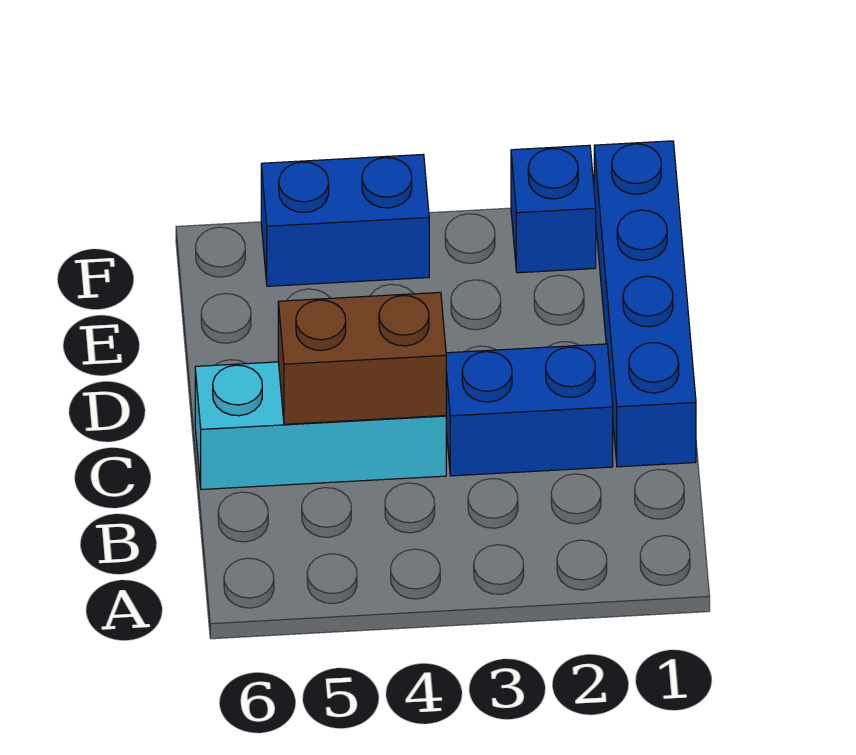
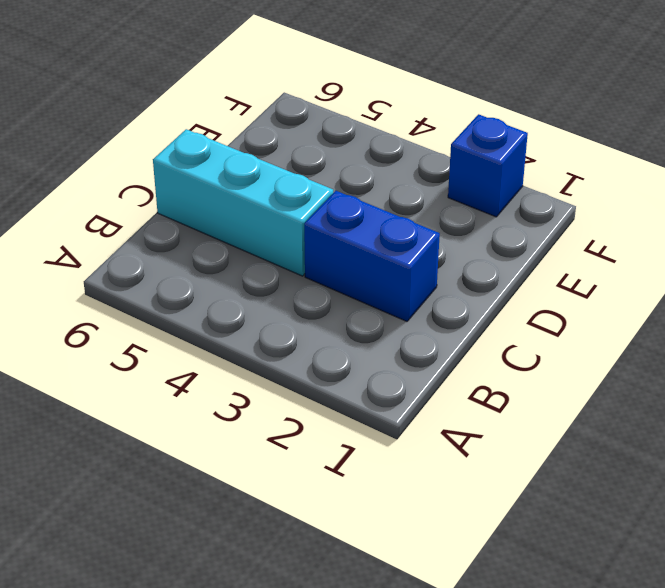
none -> blue 1x4 brick [594,141,696,467]
none -> blue 1x2 brick [261,154,429,286]

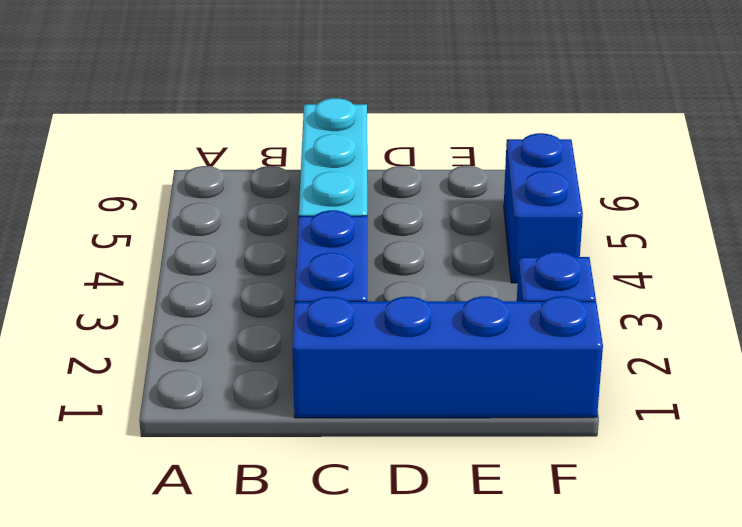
none -> brown 1x2 brick [278,292,446,424]

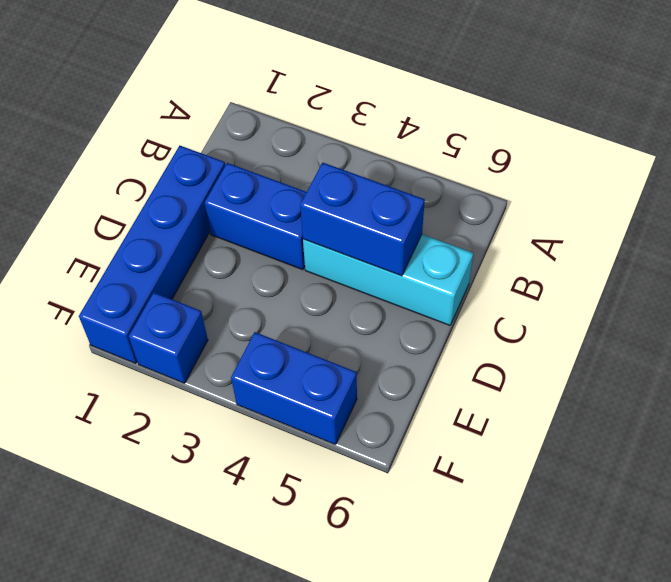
blue 1x2 brick [300,163,425,276] -> brown 1x2 brick [278,292,446,424]

